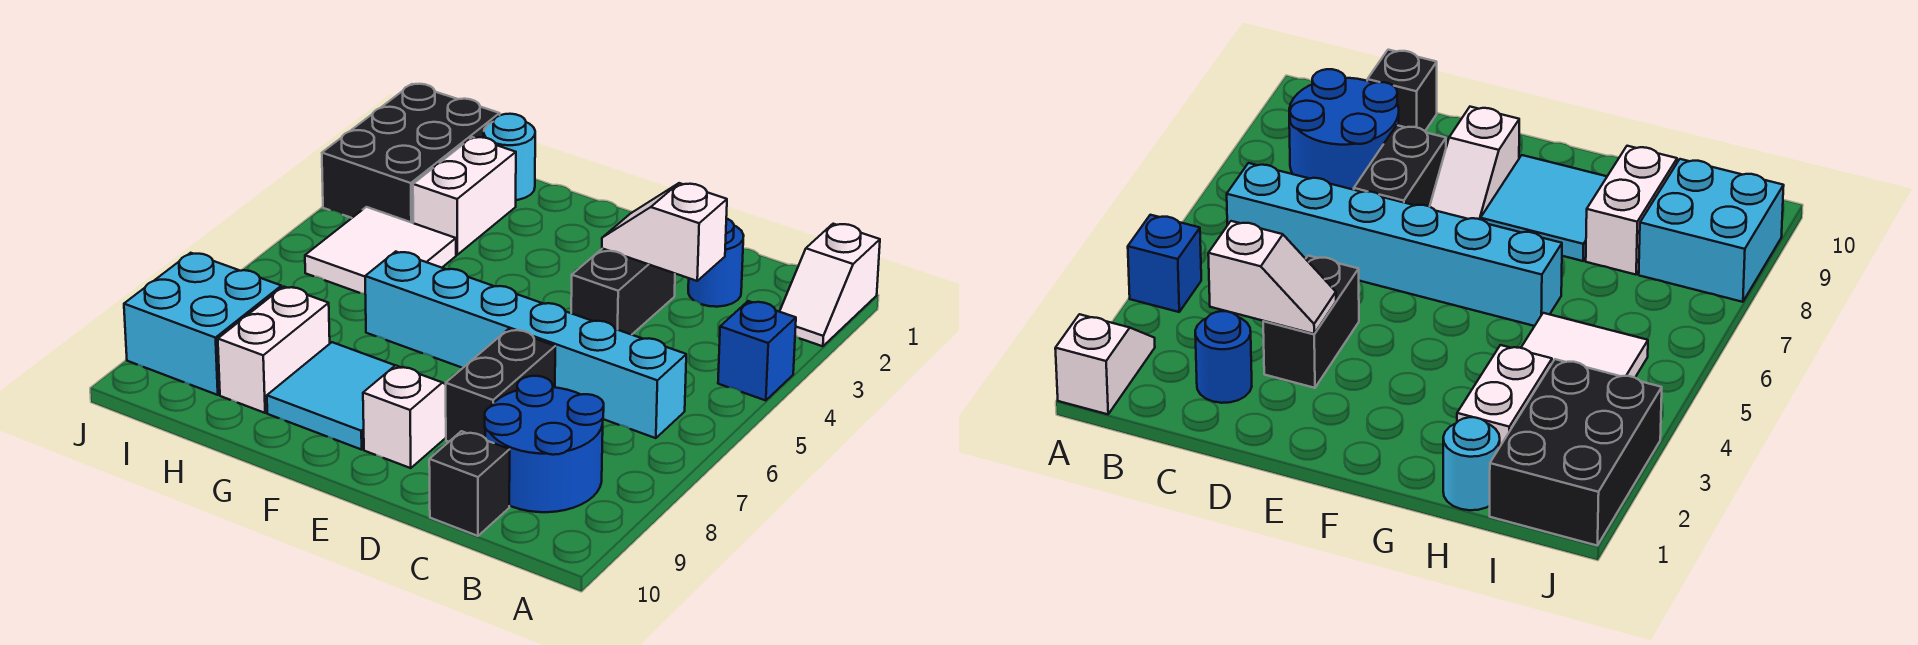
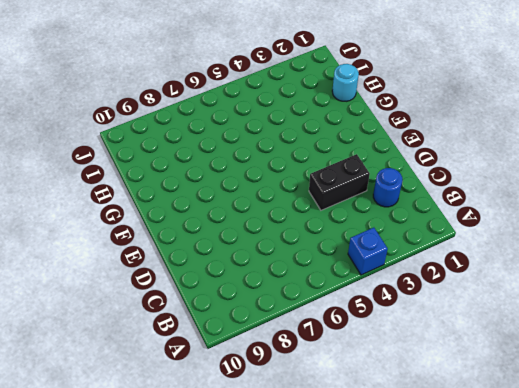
none -> white 1x2 slope [780,224,880,346]
none -> cyan 1x6 brick [365,252,686,438]
none -> blue 2x2 round brick [485,376,604,512]

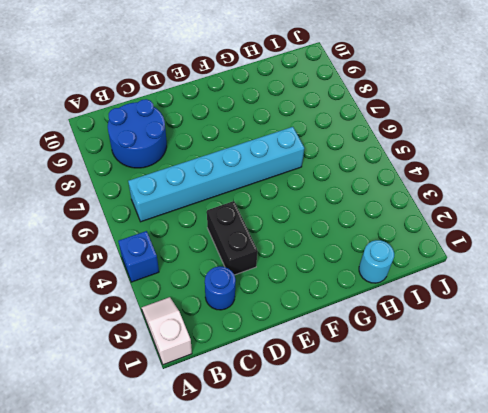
none -> black 1x1 brick [429,431,510,536]
none -> black 1x2 brick [446,329,555,442]
none -> white 1x2 slope [363,365,446,468]

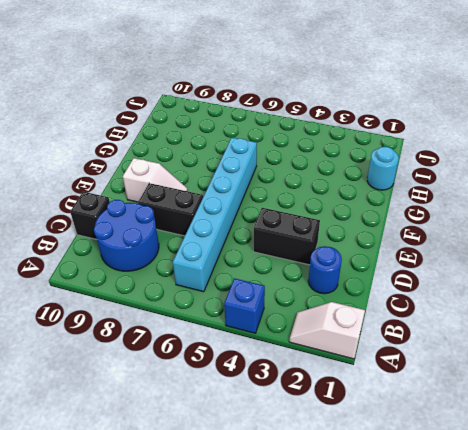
none -> cyan 2x2 tile [267,342,395,450]
none -> white 1x2 brick [413,137,516,255]
none -> white 2x2 tile [305,207,456,294]

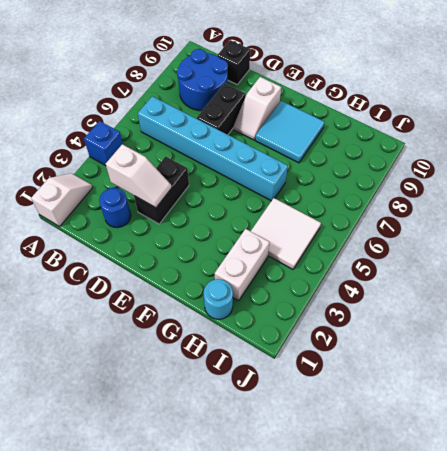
none -> white 1x2 brick [218,287,330,413]
none -> black 2x3 brick [322,84,500,223]
none -> cyan 2x2 brick [124,253,281,395]

